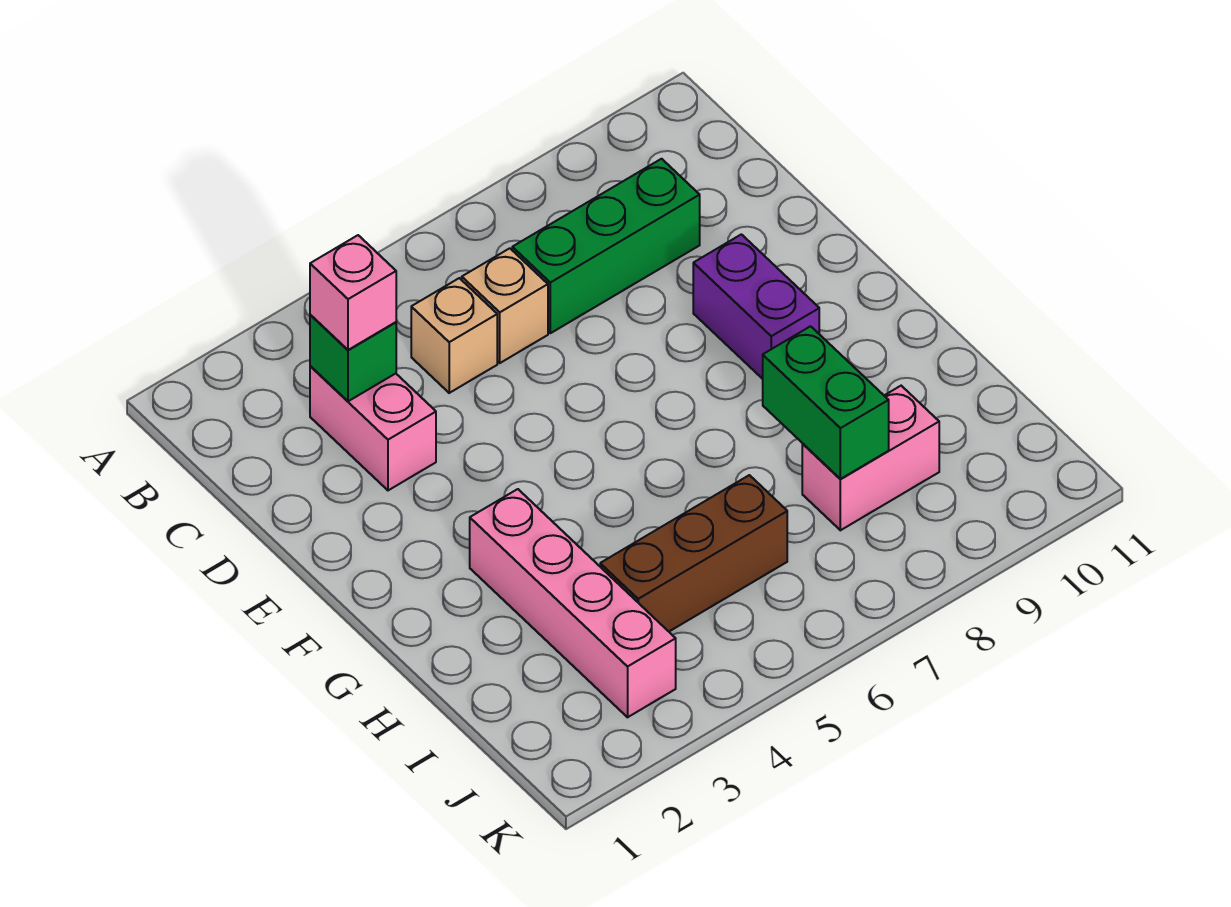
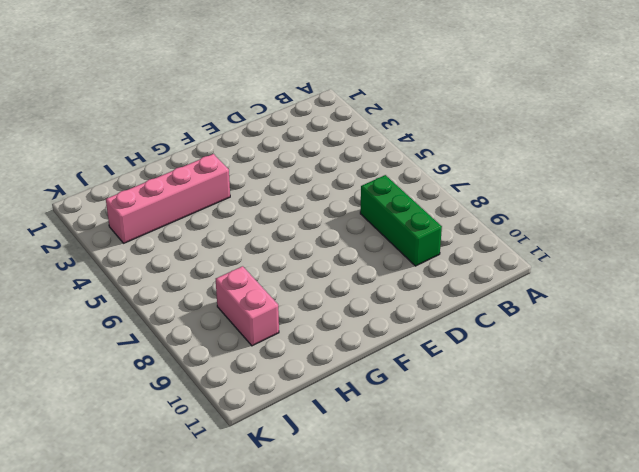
none -> pink 1x2 brick [310,366,436,490]
none -> tan 1x1 brick [411,278,497,393]

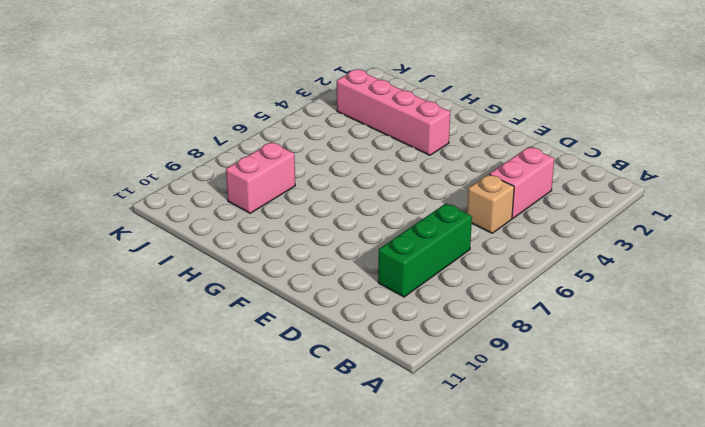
pink 1x2 brick [489,147,554,219] -> pink 1x2 brick turned to [310,366,436,490]
none -> tan 1x1 brick [462,248,548,363]
none -> purple 1x2 brick [693,234,819,379]

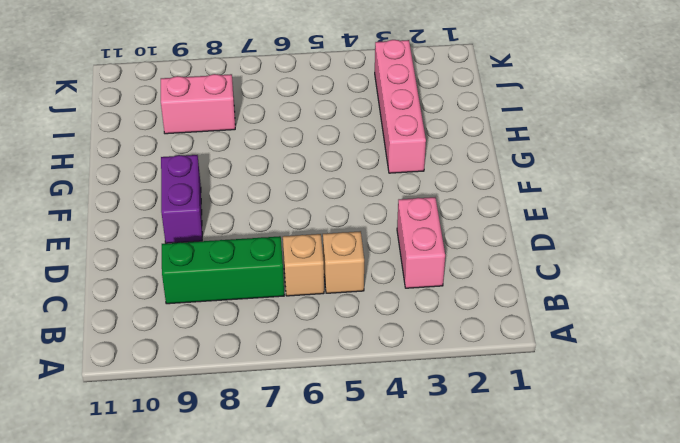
none -> brown 1x3 brick [600,475,787,631]
none -> green 1x1 brick [310,315,396,401]

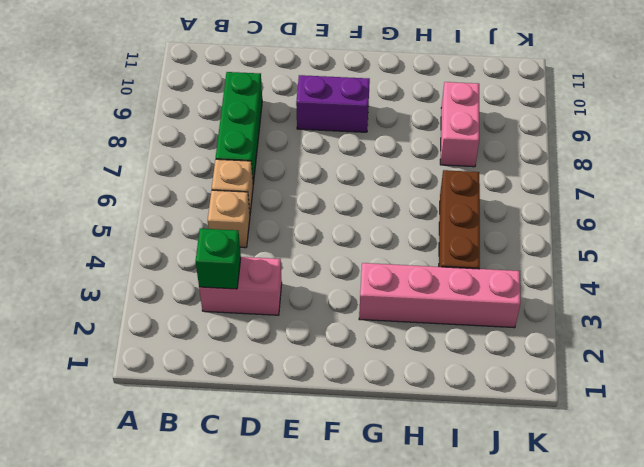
none -> green 1x2 brick [763,326,889,479]
none -> pink 1x1 brick [310,235,396,350]

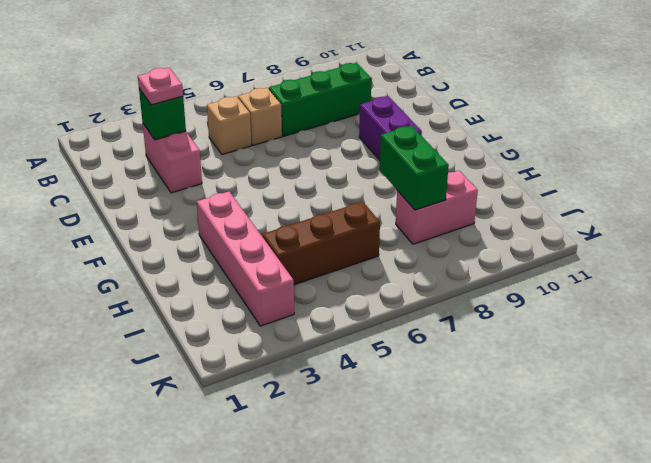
pink 1x1 plate [138,68,183,105] -> pink 1x1 brick [310,235,396,350]

